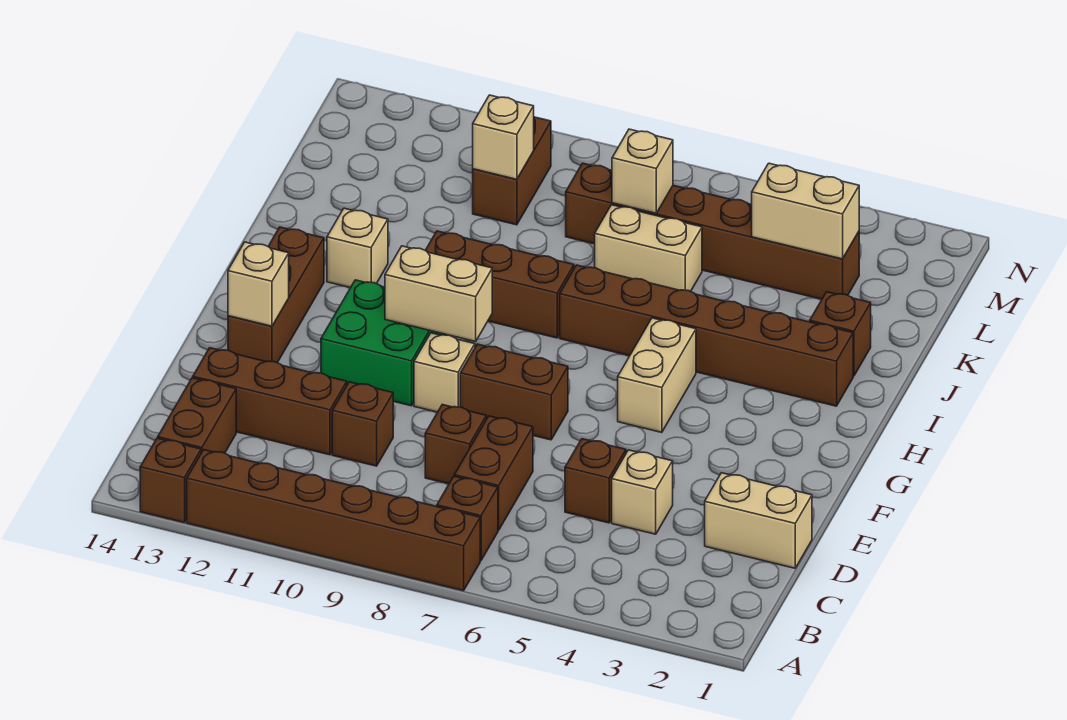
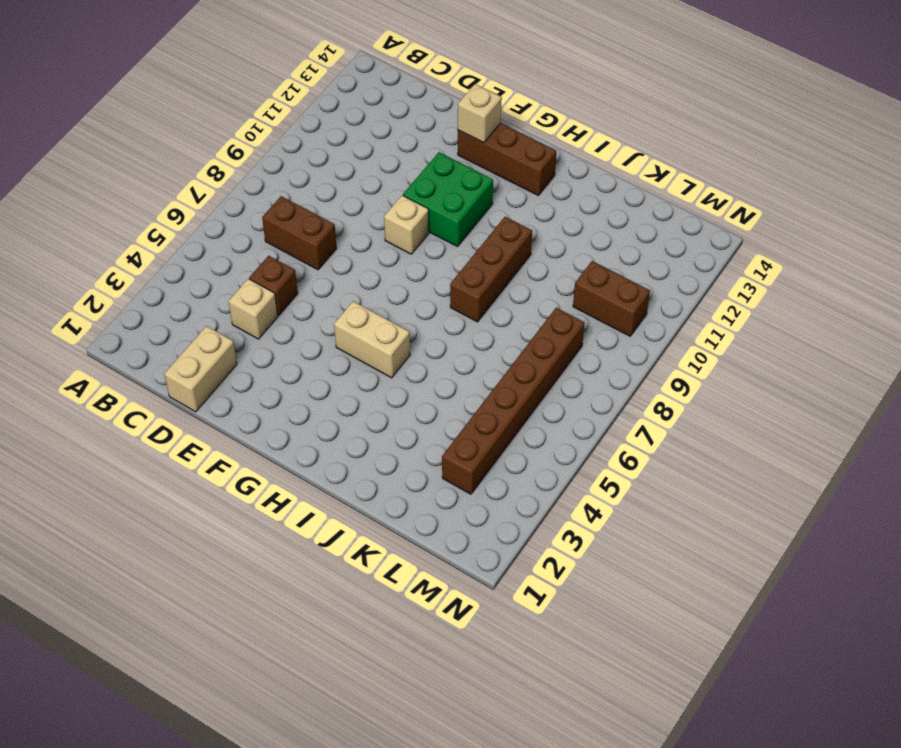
none -> brown 1x6 brick [187,450,480,591]
none -> brown 1x1 brick [140,438,201,522]
none -> brown 1x1 brick [437,476,498,561]

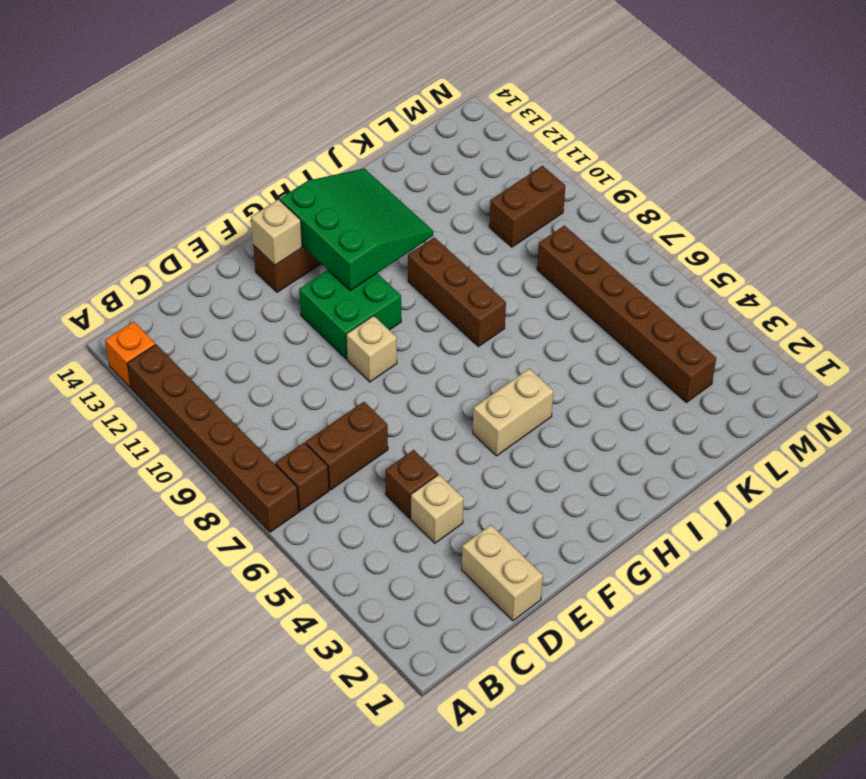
orange 1x1 brick [105,321,155,388] -> brown 1x1 brick [140,438,201,522]
green 3x3 slope [280,168,433,290] -> none
none -> brown 1x2 brick [158,378,236,453]
none -> brown 1x1 brick [425,405,486,484]
none -> brown 1x1 brick [332,382,393,466]

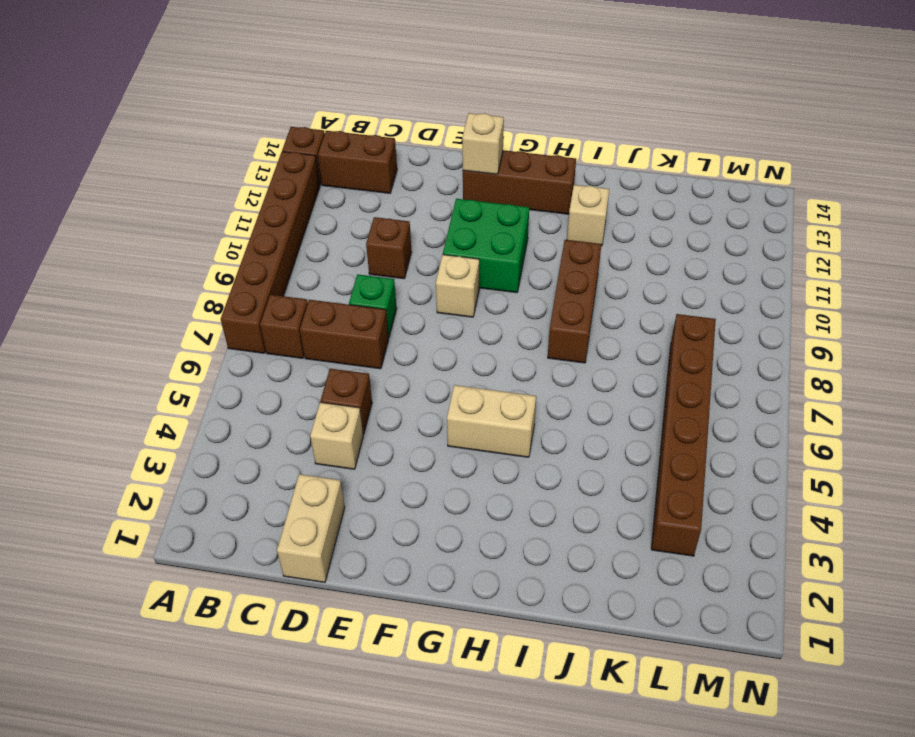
green 1x1 brick [349,274,397,337] -> brown 1x1 brick [425,405,486,484]
none -> brown 1x3 brick [193,348,347,455]
none -> brown 1x2 brick [460,344,568,440]
none -> brown 1x6 brick [560,265,853,406]

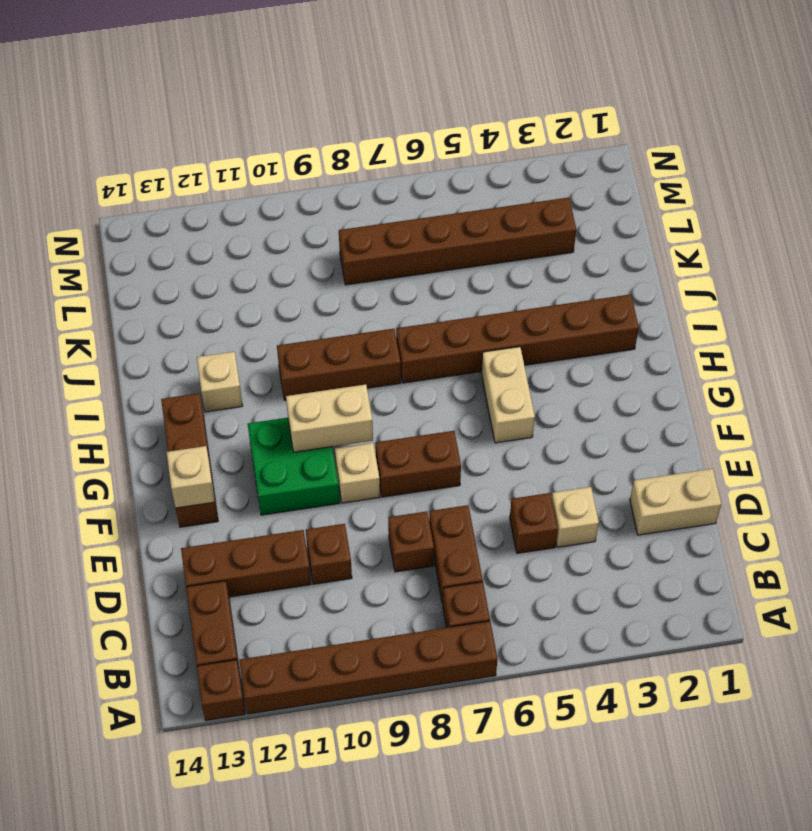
none -> brown 1x1 brick [810,292,871,376]
none -> tan 1x2 brick [595,205,702,291]
none -> brown 1x2 brick [473,117,551,225]

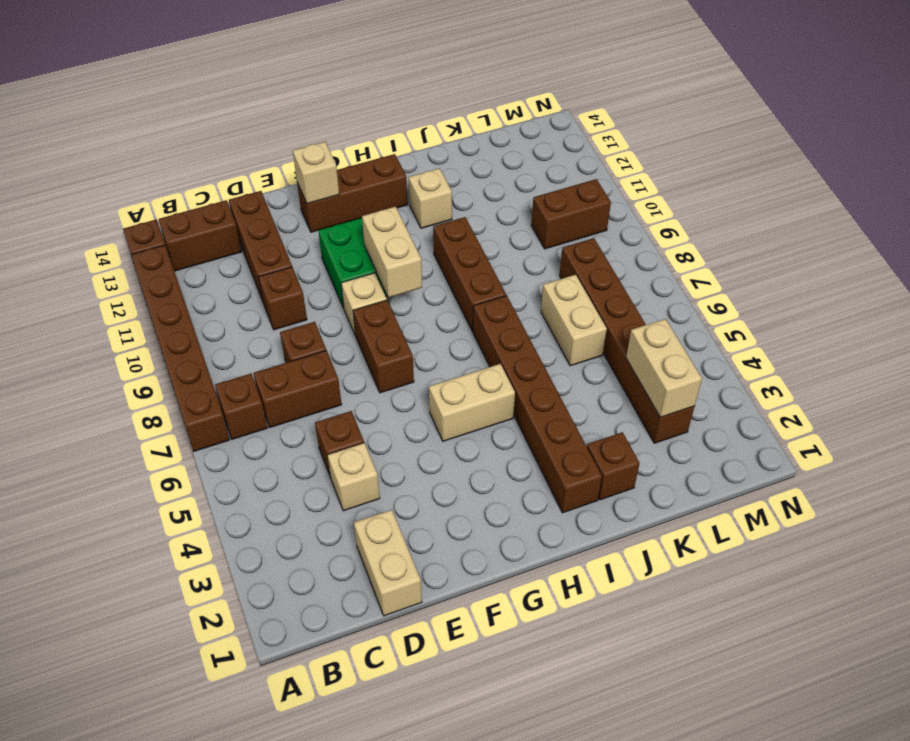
none -> tan 1x1 brick [612,129,673,213]
none -> tan 1x1 brick [473,95,534,179]

